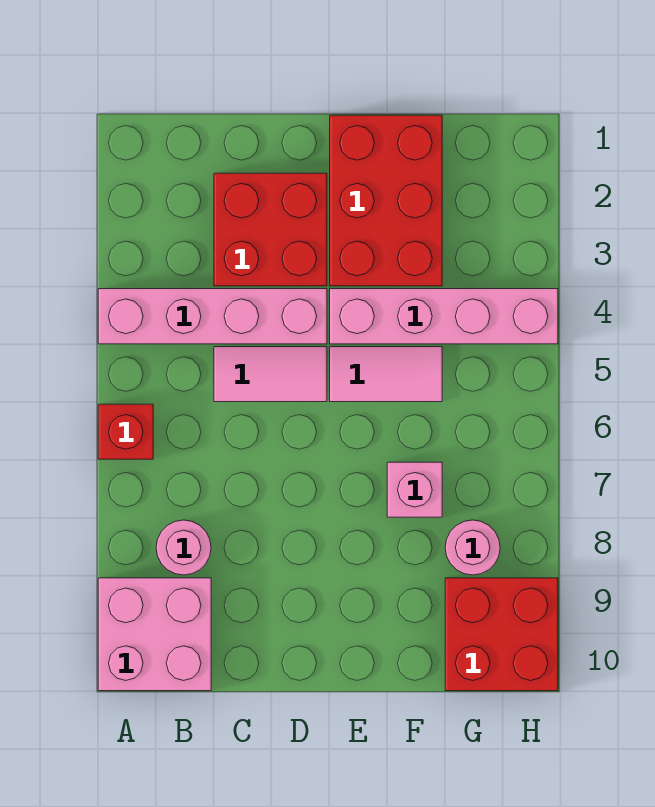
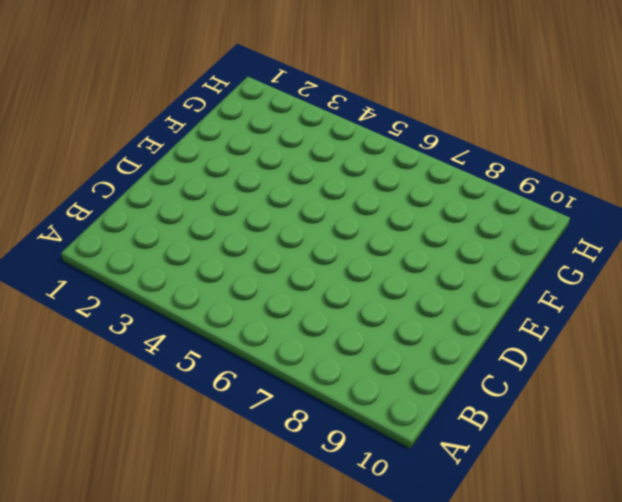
none -> pink 1x4 brick [98,289,327,344]
none -> red 1x1 brick [98,404,153,459]
none -> pink 2x2 brick [98,578,211,691]

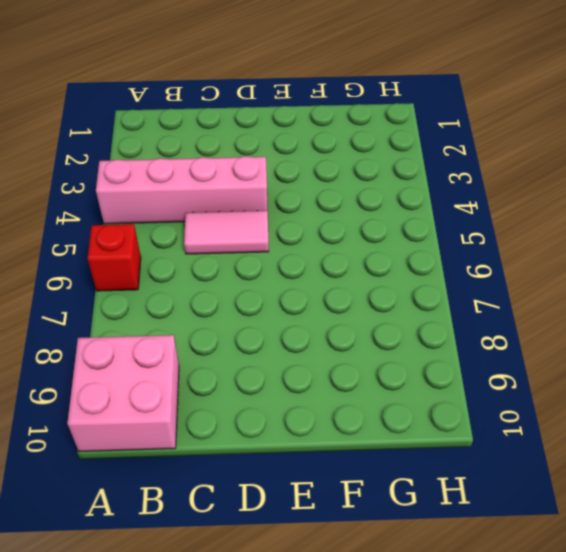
none -> pink 1x1 round brick [156,520,211,575]
none -> red 2x2 brick [214,173,327,286]
none -> red 2x3 brick [330,115,442,286]

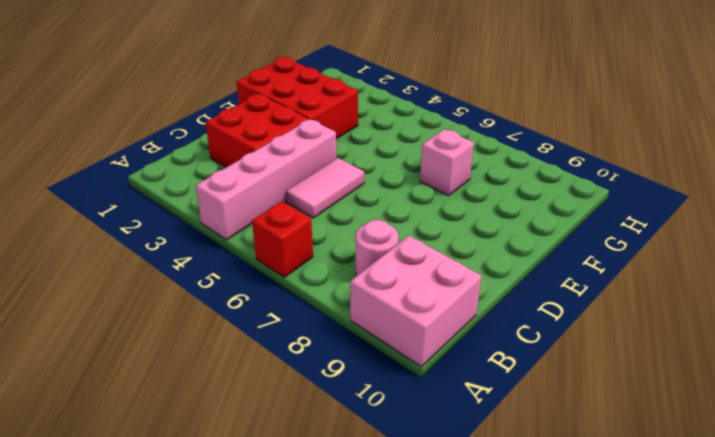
none -> pink 1x4 brick [330,289,558,344]
none -> pink 1x2 tile [330,347,442,402]
none -> pink 1x1 round brick [445,520,500,575]

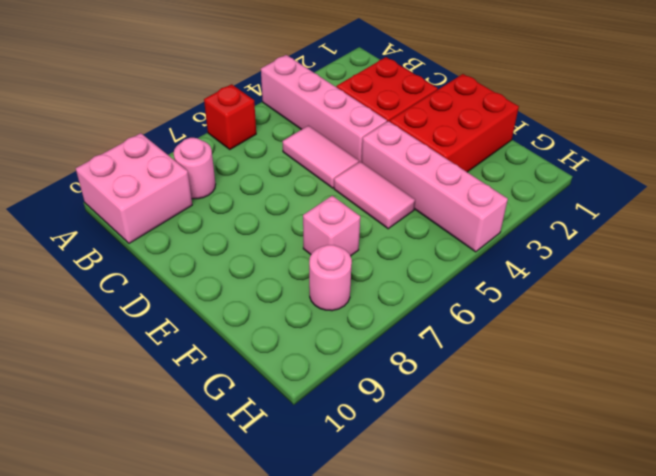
none -> red 2x2 brick [445,578,558,691]

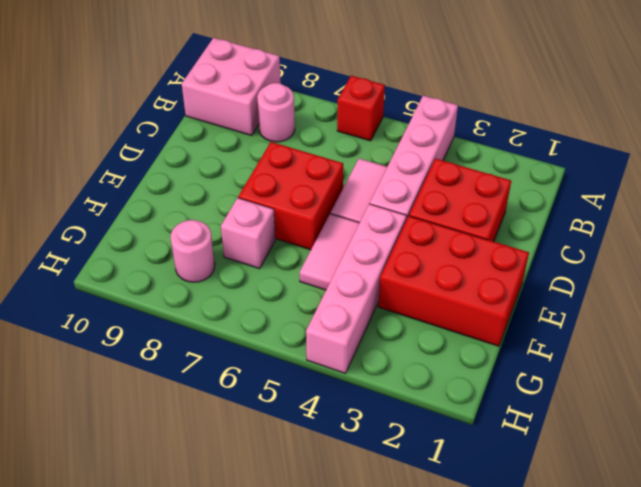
red 2x2 brick [238,142,343,250] -> red 2x2 brick moved to [445,578,558,691]

